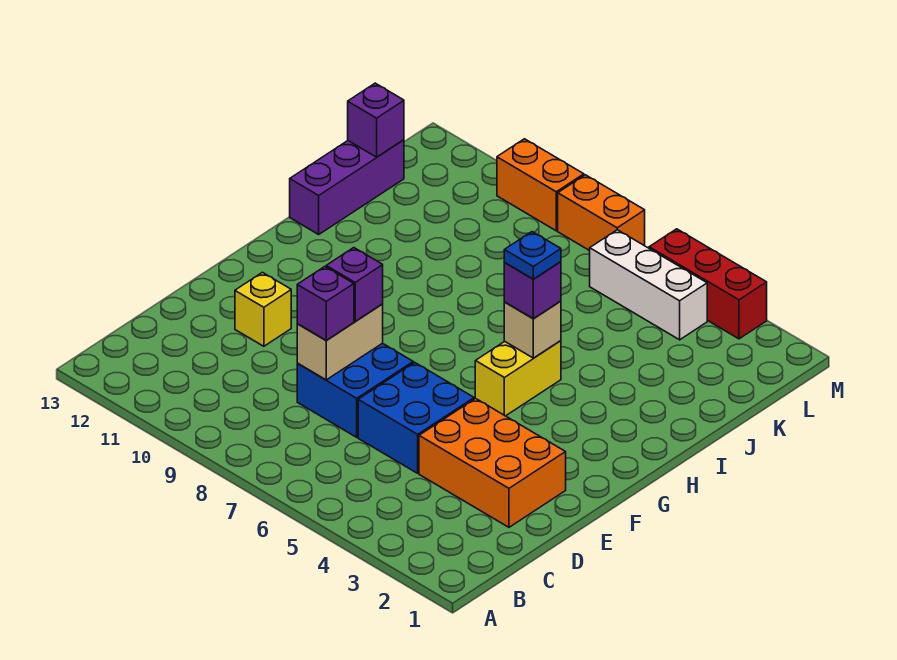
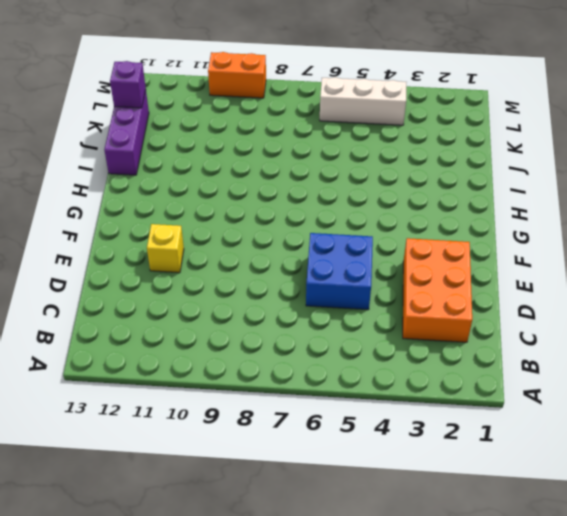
orange 2x3 brick [403,238,472,342] -> orange 2x3 brick turned to [419,398,566,527]
none -> blue 2x2 brick [297,343,413,437]
none -> yellow 1x2 brick [475,341,561,416]
none -> red 1x3 brick [649,229,767,339]

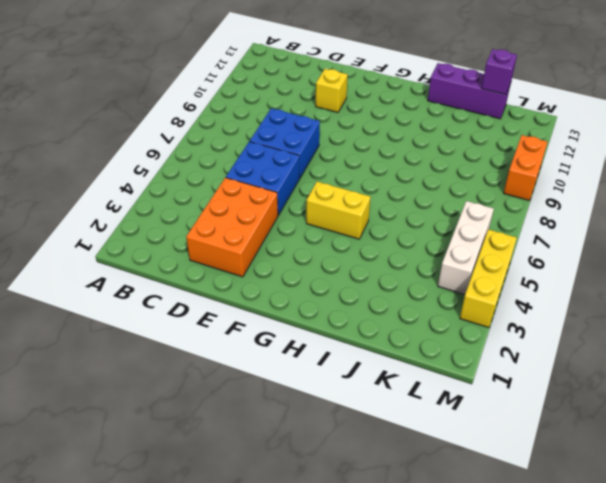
yellow 1x3 brick [460,229,517,328] -> red 1x3 brick [649,229,767,339]
none -> orange 1x2 brick [558,175,645,251]
none -> tan 1x2 brick [297,304,383,380]
none -> tan 1x1 brick [504,301,561,358]

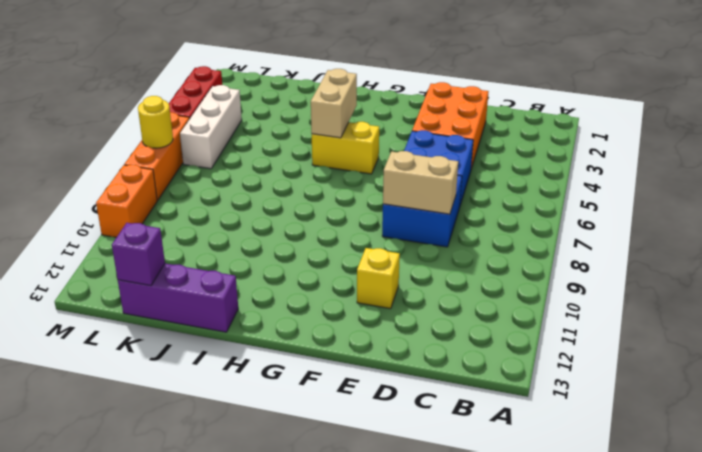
tan 1x2 brick [311,69,357,138] -> tan 1x1 brick [504,301,561,358]
orange 1x3 brick [124,112,190,200] -> orange 1x2 brick [558,175,645,251]
yellow 1x1 round brick [138,96,173,148] -> none
none -> purple 1x1 brick [297,267,354,340]
none -> purple 1x1 brick [326,248,383,321]
none -> purple 1x1 brick [504,262,561,319]

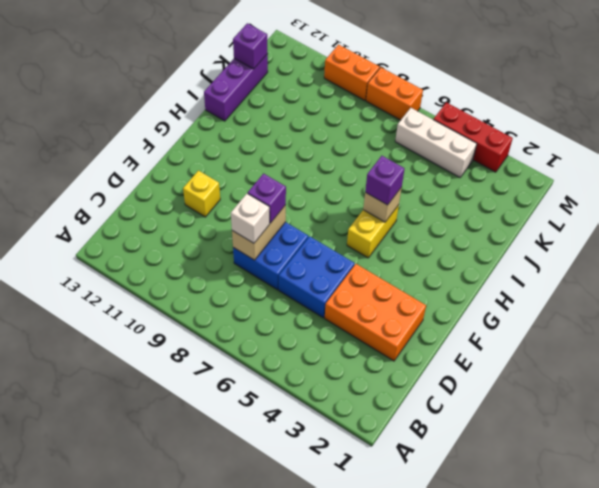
white 1x1 brick [231,193,270,243] -> purple 1x1 brick [297,267,354,340]
none -> blue 1x1 plate [504,232,561,279]

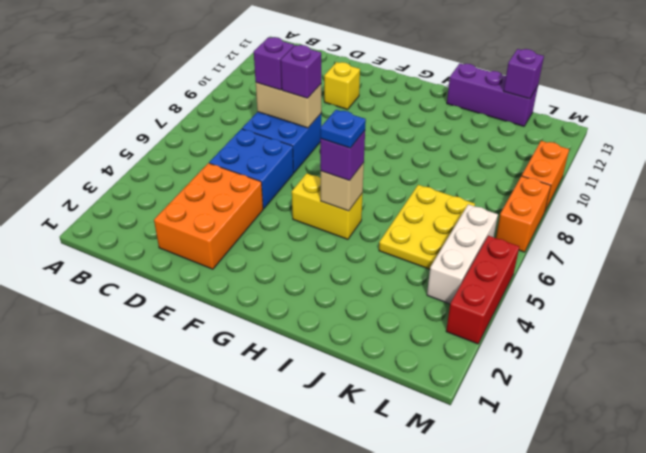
yellow 2x3 plate [379,185,475,269] -> none

